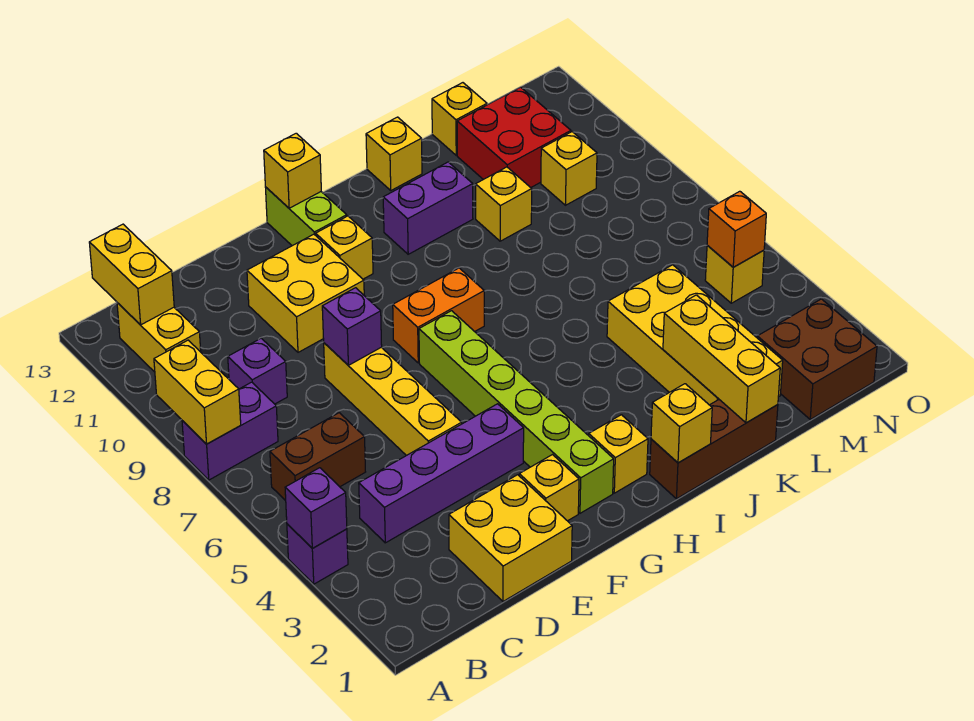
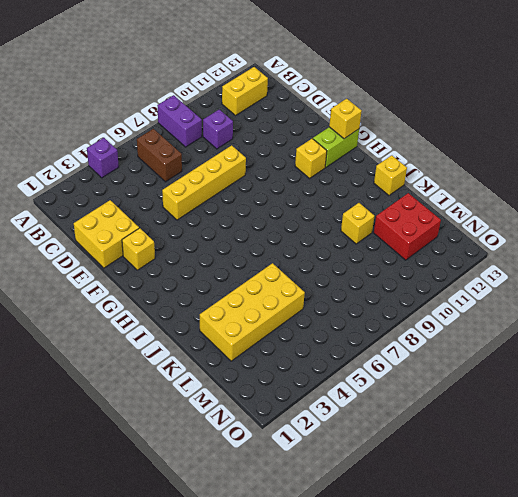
none -> purple 1x4 brick [359,404,524,543]
none -> yellow 2x2 brick [247,234,364,352]
none -> lime 1x6 brick [419,311,614,513]
none -> orange 1x2 brick [393,268,484,363]

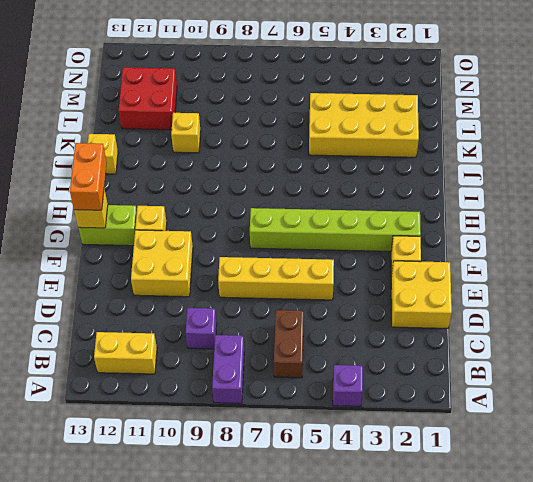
orange 1x2 brick [70,143,107,210] -> orange 1x2 brick moved to [393,268,484,363]
none -> purple 1x4 brick [359,404,524,543]
none -> yellow 1x1 brick [589,415,648,493]
none -> brown 1x3 brick [650,400,778,499]
none -> purple 1x2 brick [383,162,473,254]

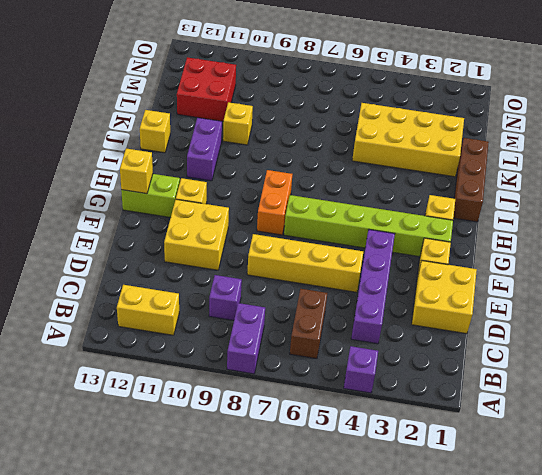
none -> yellow 1x1 brick [432,83,487,155]
none -> brown 2x2 brick [757,299,877,419]
none -> yellow 1x1 brick [541,132,597,205]
none -> yellow 1x1 brick [705,246,764,303]

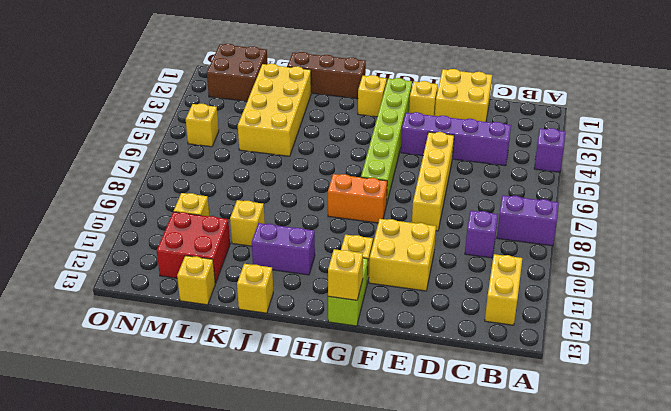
none -> brown 1x2 brick [270,413,365,501]
none -> purple 1x1 brick [285,468,347,548]
none -> yellow 1x2 brick [154,340,241,444]
none -> yellow 1x2 brick [89,224,174,325]

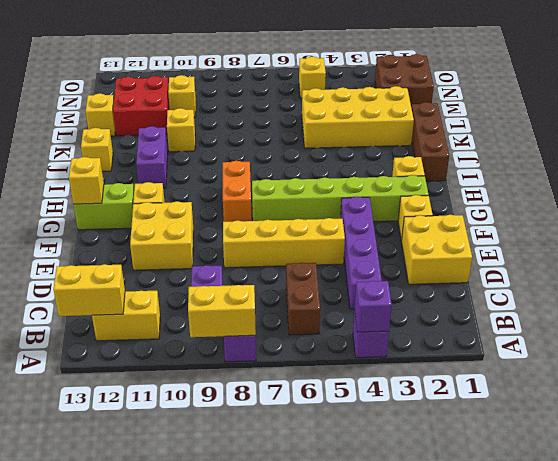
none -> purple 1x1 brick [322,288,382,365]
none -> yellow 1x1 brick [651,384,712,463]
none -> yellow 1x3 brick [663,295,780,423]
none -> orange 1x1 brick [707,191,766,267]

